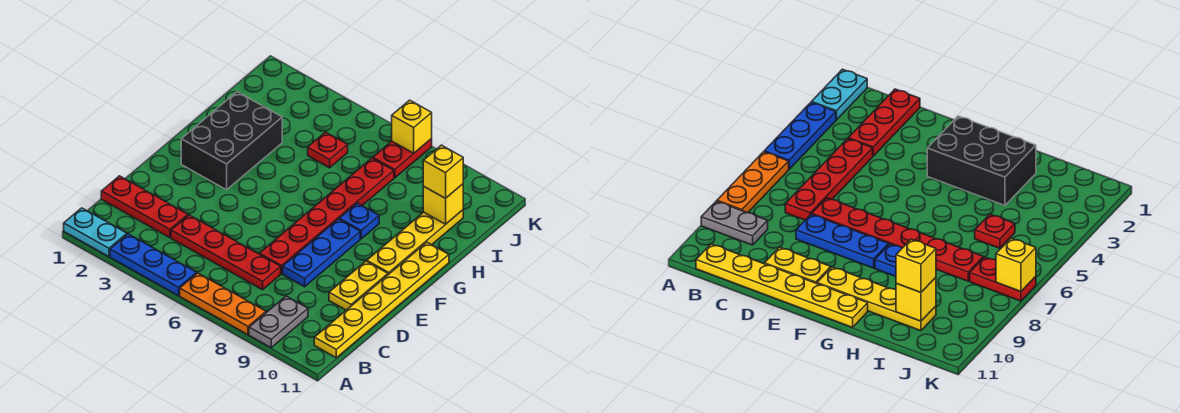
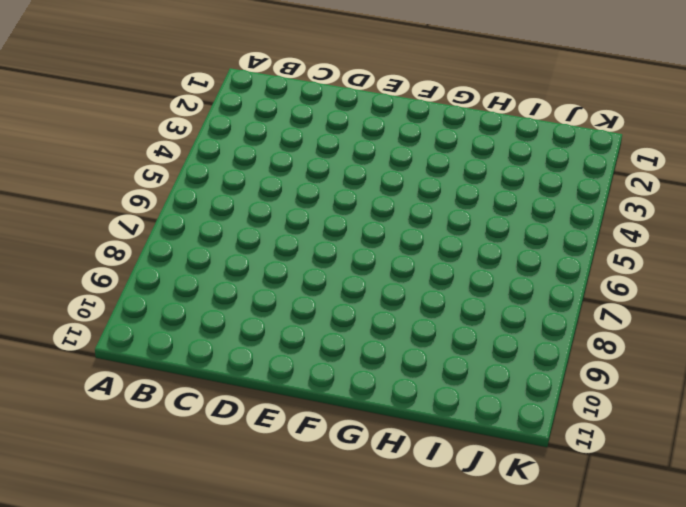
none -> cyan 1x2 plate [64,208,127,257]
none -> blue 1x3 plate [110,234,196,296]
none -> orange 1x3 plate [180,273,266,335]

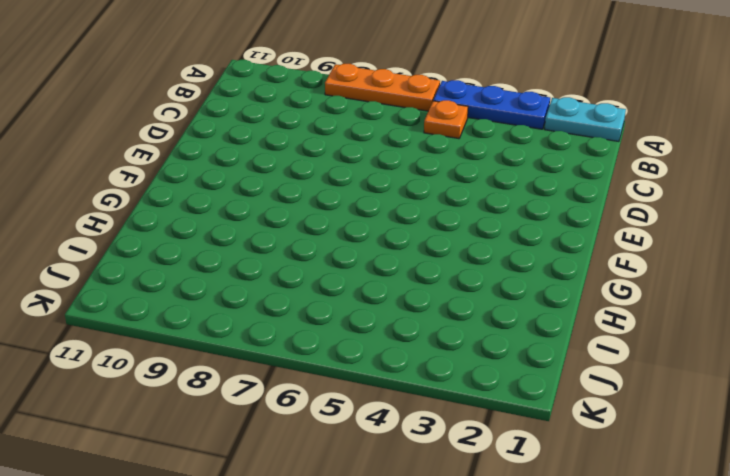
orange 1x1 plate [424,100,468,139] -> none
none -> grey 1x2 plate [249,296,308,348]
none -> yellow 1x6 plate [314,242,449,358]
none -> red 1x3 plate [101,176,188,238]

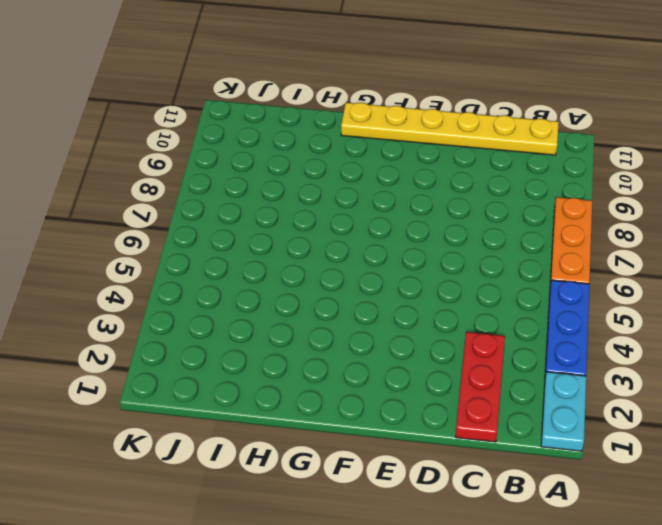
none -> grey 1x2 plate [249,296,308,348]
none -> red 1x4 plate [171,215,281,290]
none -> red 1x6 plate [259,158,394,274]

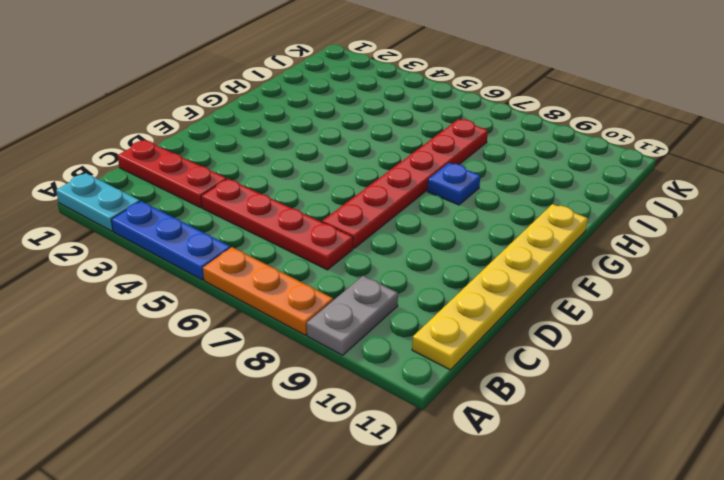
none -> blue 1x3 plate [283,219,360,287]
none -> yellow 1x2 plate [329,261,388,310]
none -> black 2x3 brick [181,92,282,190]

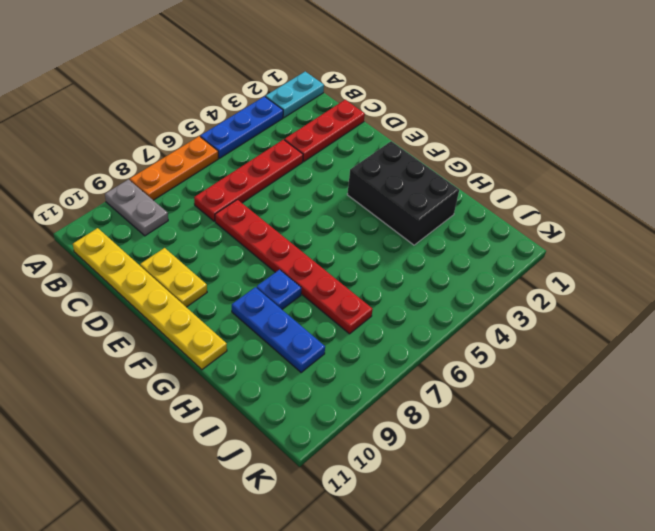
blue 1x3 plate [232,287,325,373] -> blue 1x3 plate moved to [283,219,360,287]
none -> yellow 1x4 plate [367,210,463,275]
none -> red 1x1 plate [308,132,348,168]
none -> red 1x2 plate [373,139,432,178]

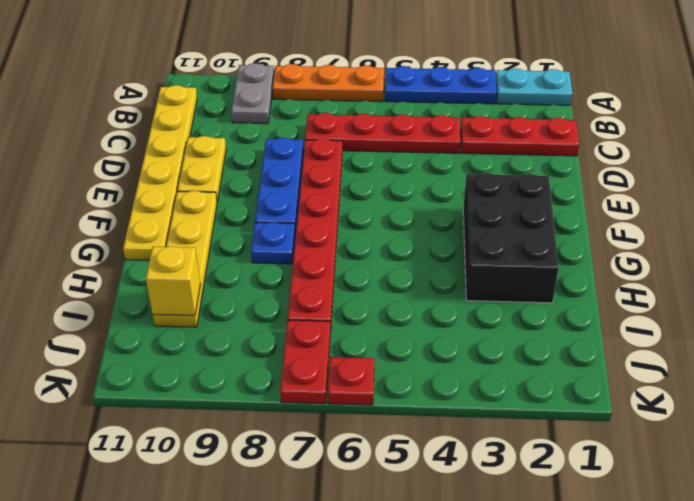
red 1x1 plate [328,357,374,405] -> red 1x1 plate moved to [308,132,348,168]
none -> yellow 1x1 brick [392,100,432,153]
none -> yellow 1x1 brick [423,145,463,198]

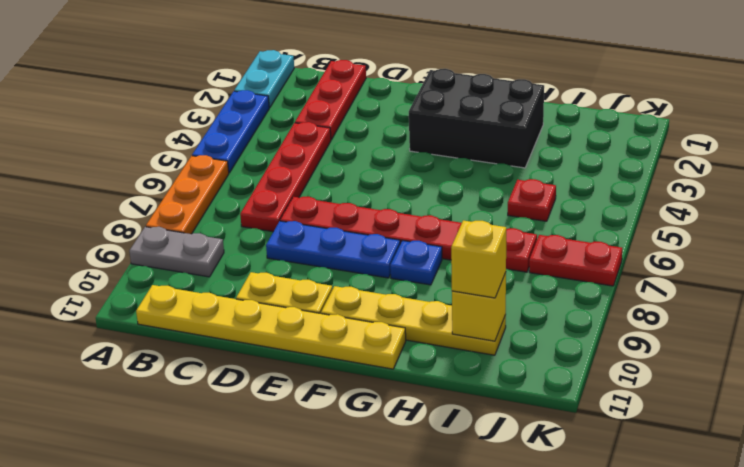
none -> yellow 1x1 brick [392,100,432,153]

